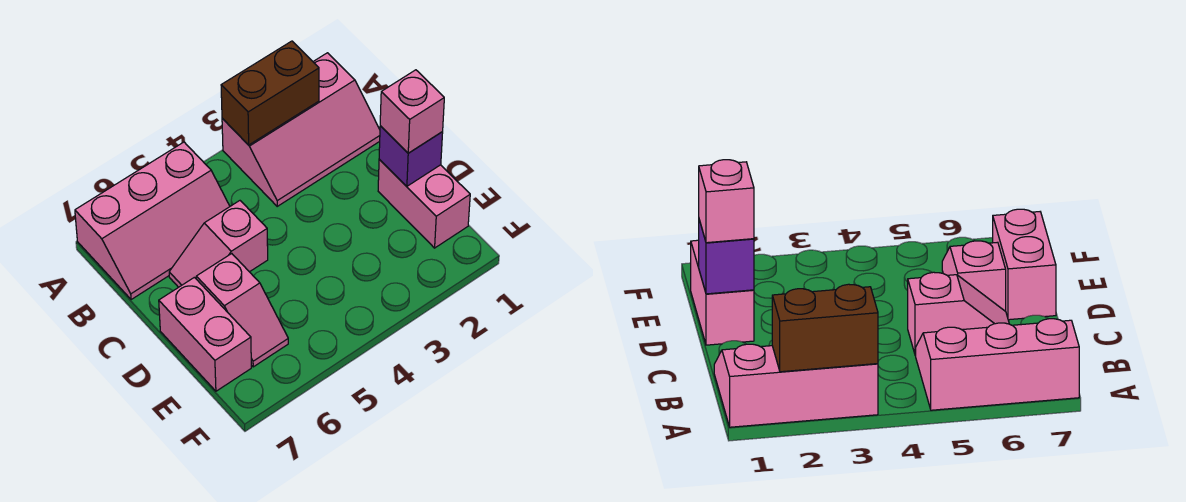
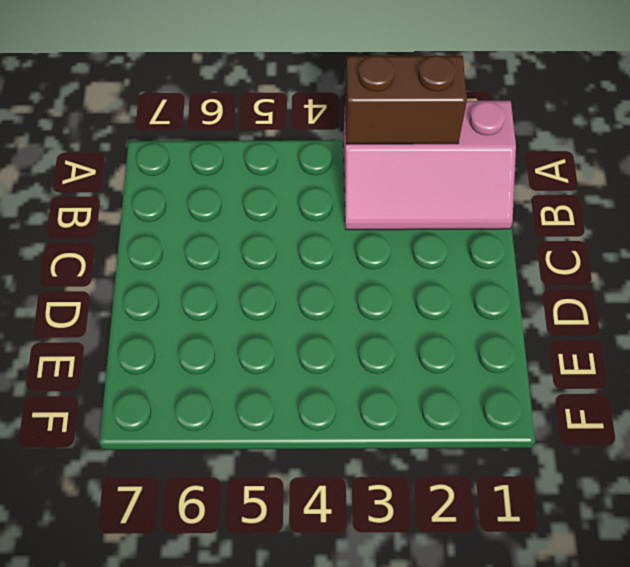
none -> pink 2x3 slope [75,142,230,300]
none -> pink 1x2 slope [169,201,268,287]

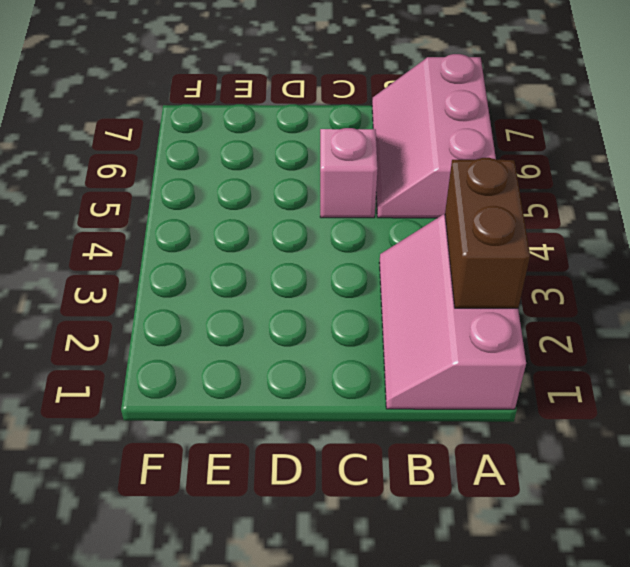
none -> pink 1x2 brick [378,159,470,248]
none -> pink 1x2 slope [196,254,288,367]

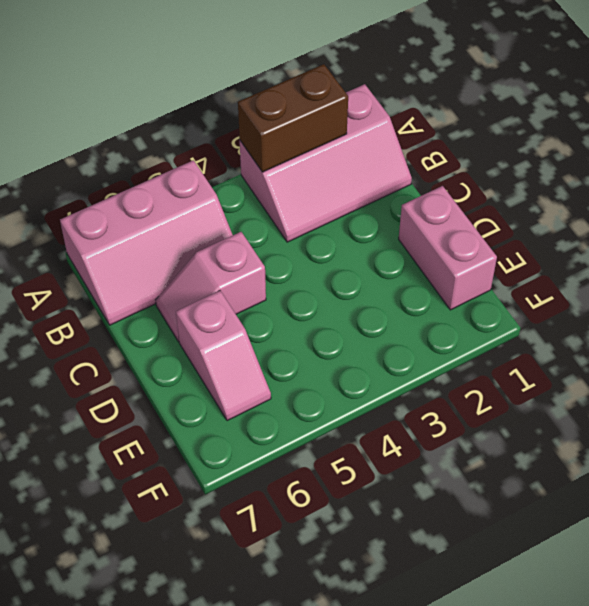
none -> pink 1x2 brick [159,277,251,391]
none -> purple 1x1 brick [379,126,443,186]

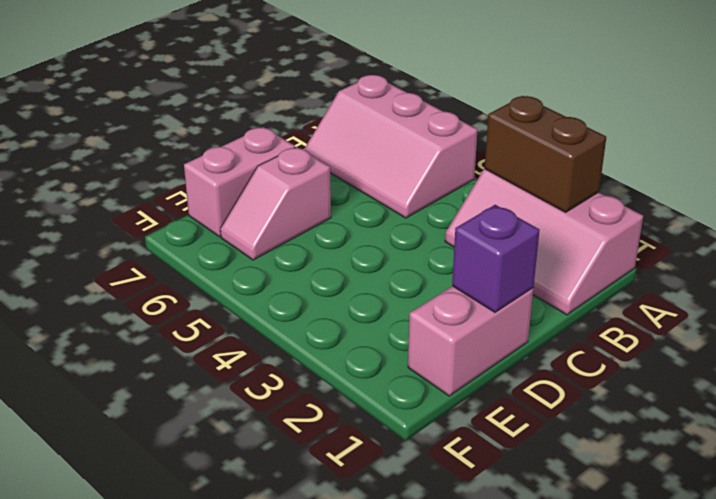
none -> pink 1x2 slope [169,201,268,287]
none -> pink 1x1 brick [380,70,444,153]

